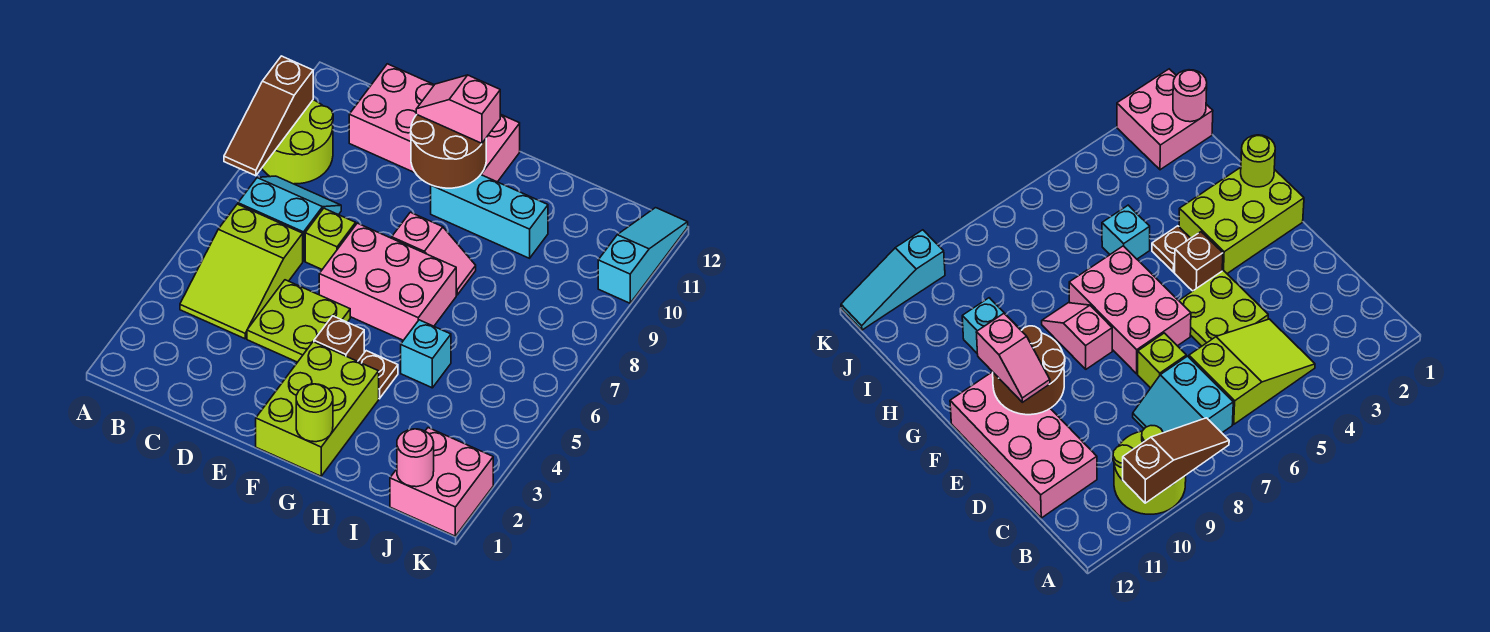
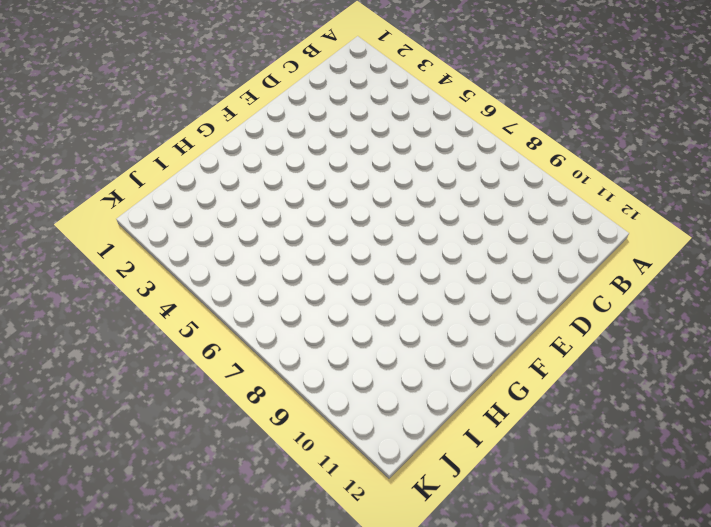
none -> lime 2x2 round brick [262,100,333,184]
none -> lime 2x3 slope [180,204,303,339]
none -> cyan 2x2 slope [238,176,341,261]

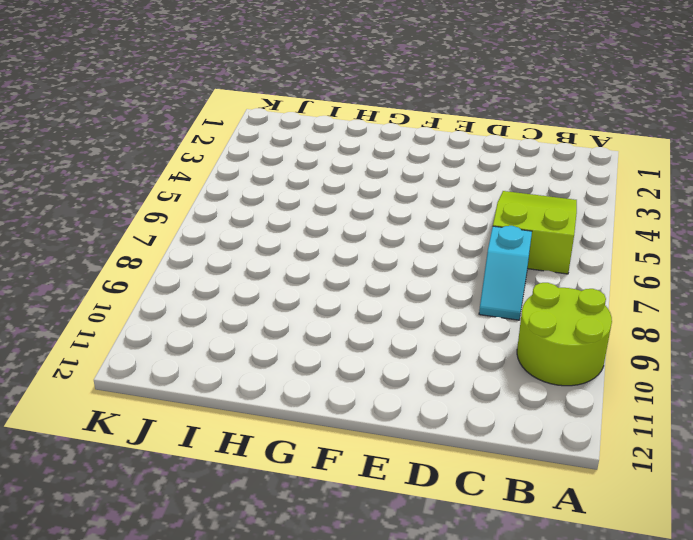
cyan 1x2 slope [479,226,532,320] -> cyan 2x2 slope [238,176,341,261]
none -> pink 2x4 brick [349,64,520,182]
none -> lime 2x2 plate [247,280,350,362]
none -> lime 1x1 brick [305,208,356,269]

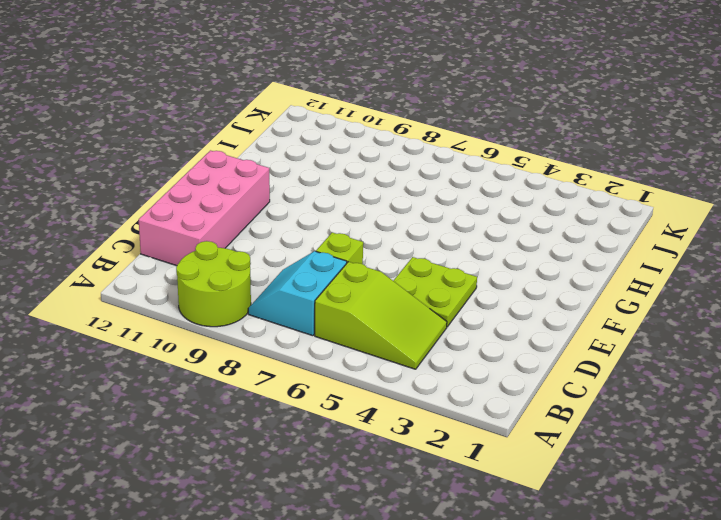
none -> pink 2x3 brick [319,223,456,340]
none -> lime 2x3 brick [256,342,379,476]
none -> brown 1x1 brick [314,316,364,361]

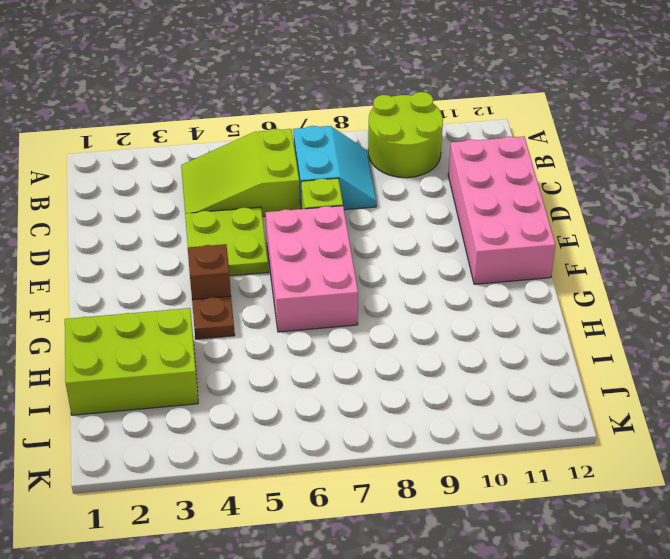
lime 2x3 brick [65,308,198,415] -> lime 2x3 brick moved to [256,342,379,476]
none -> pink 1x2 slope [392,212,476,295]
none -> cyan 1x3 brick [431,175,548,258]
none -> cyan 1x1 brick [401,320,451,388]

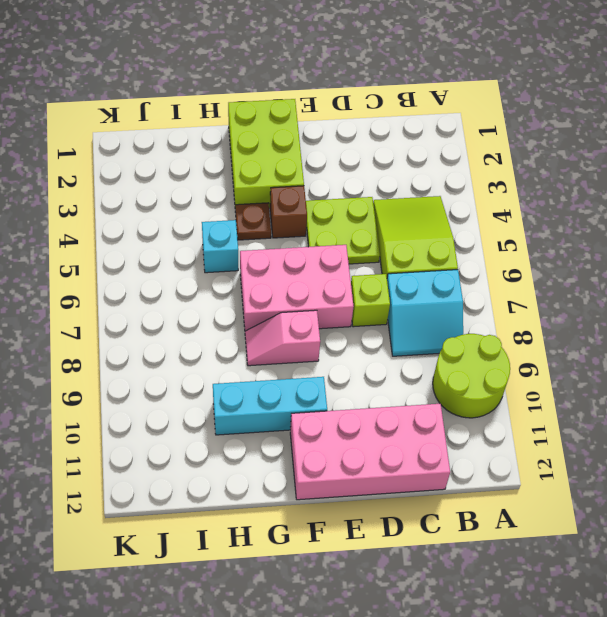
none -> pink 2x2 brick [390,428,493,536]
none -> cyan 1x3 slope [598,208,688,303]
none -> brown 1x3 slope [224,56,313,176]

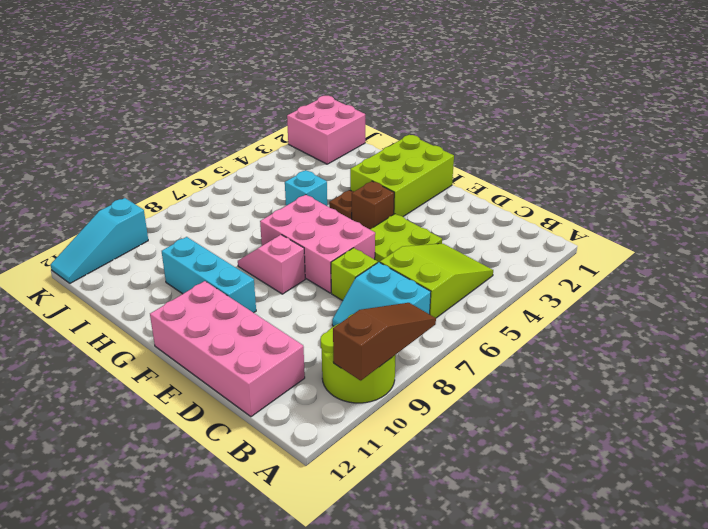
none -> brown 2x2 round brick [411,115,486,188]
none -> lime 1x1 round brick [296,384,333,442]
none -> pink 1x1 round brick [397,429,434,487]

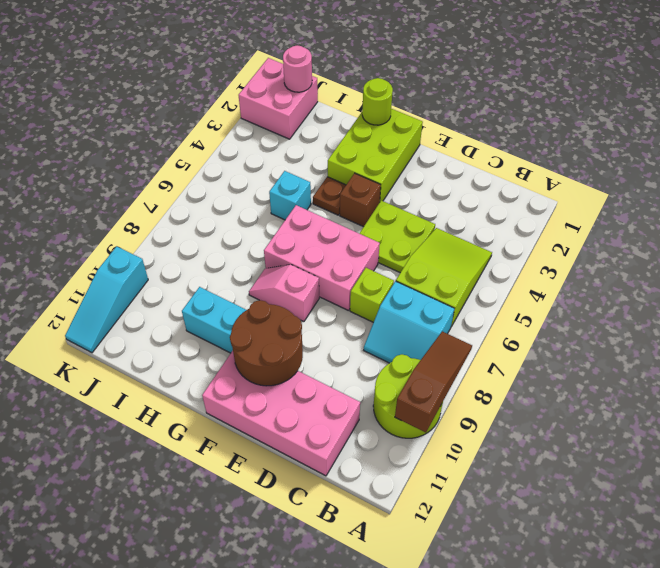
none -> pink 1x2 slope [416,75,500,143]

